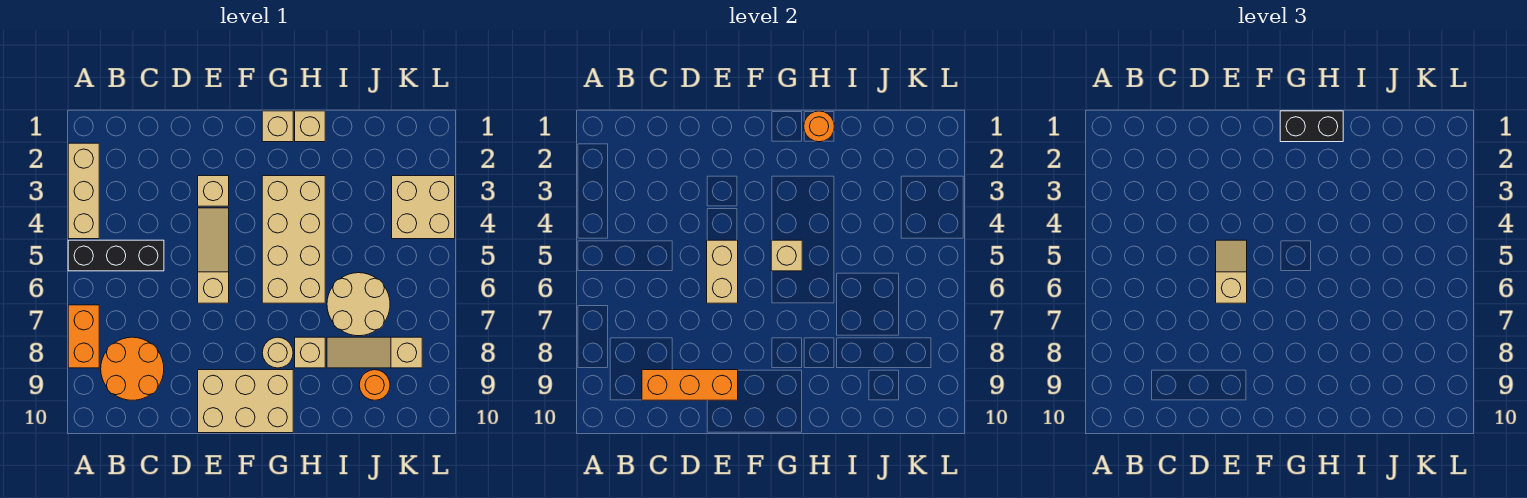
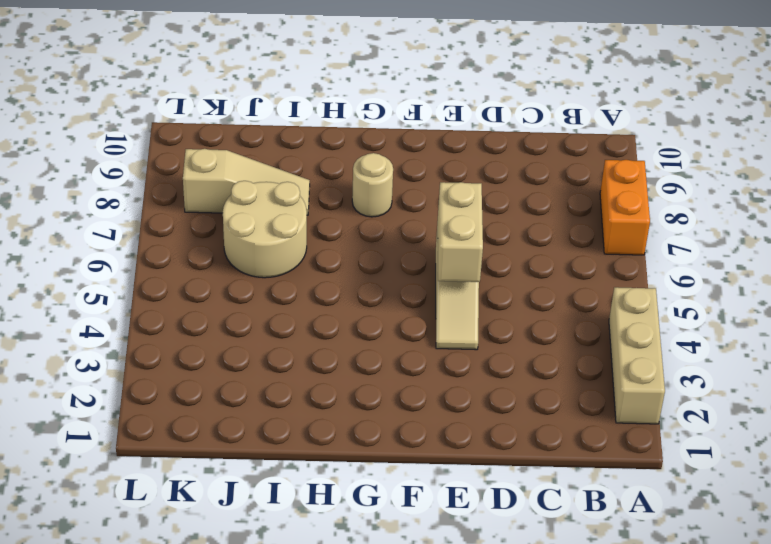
none -> black 1x3 brick [68,240,164,271]
none -> orange 2x2 round brick [101,337,164,400]
none -> tan 1x1 brick [198,176,229,206]

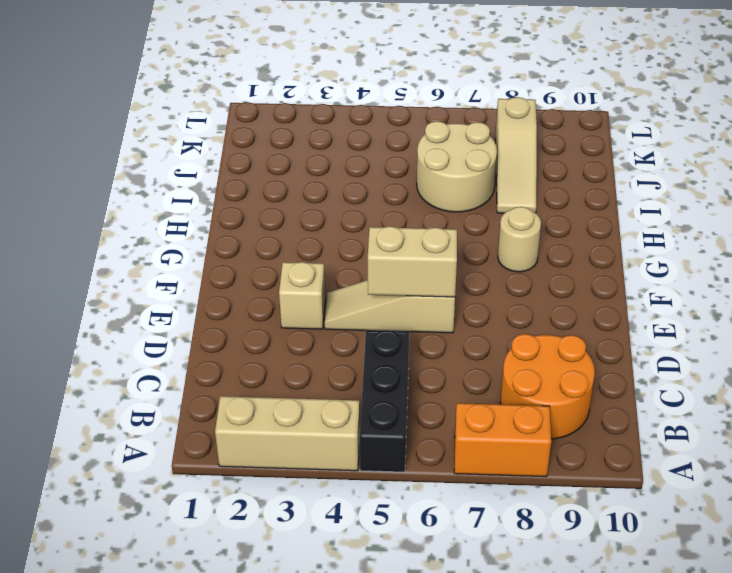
none -> tan 2x3 brick [198,370,293,433]
none -> tan 1x1 brick [262,111,293,142]
none -> tan 2x4 brick [262,176,325,303]

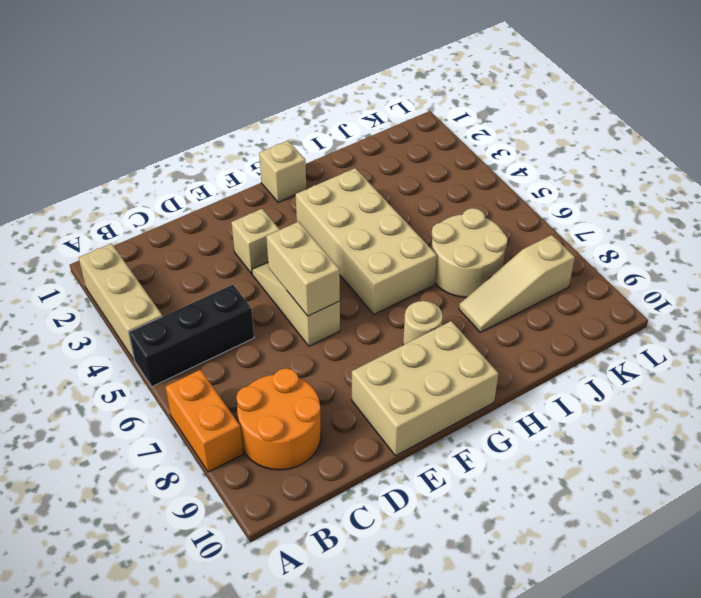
none -> tan 1x1 brick [295,111,325,142]
none -> tan 1x1 brick [295,337,325,368]
none -> orange 1x1 round brick [359,370,390,400]

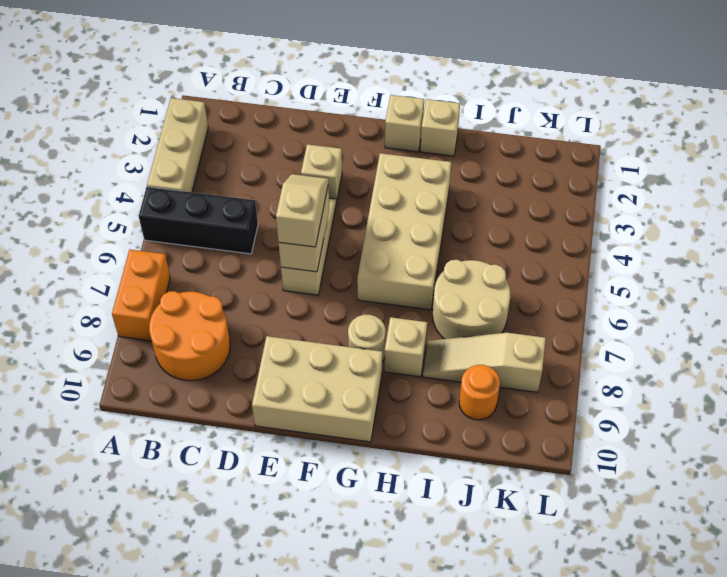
none -> tan 2x2 brick [392,176,455,239]
none -> orange 1x3 brick [642,370,738,400]
none -> tan 1x1 brick [771,240,802,271]

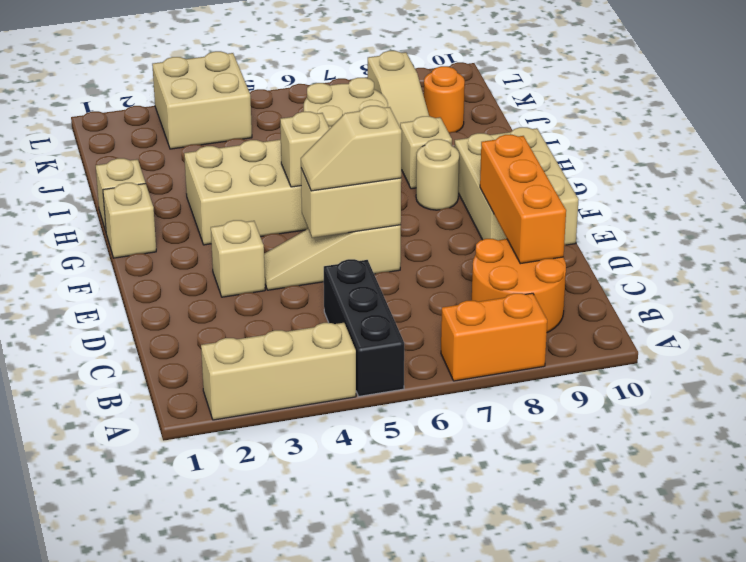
none -> orange 1x1 round brick [804,111,834,142]
none -> black 1x2 brick [1280,111,1343,142]

